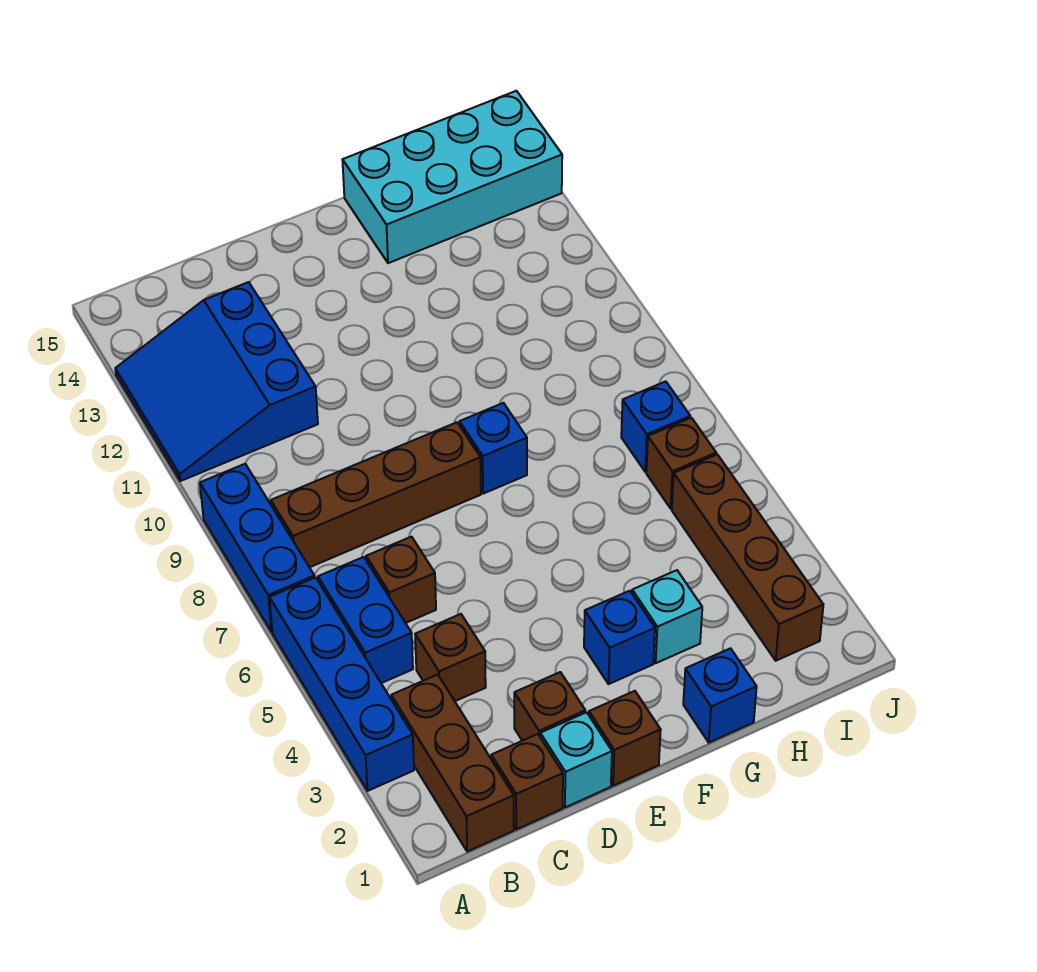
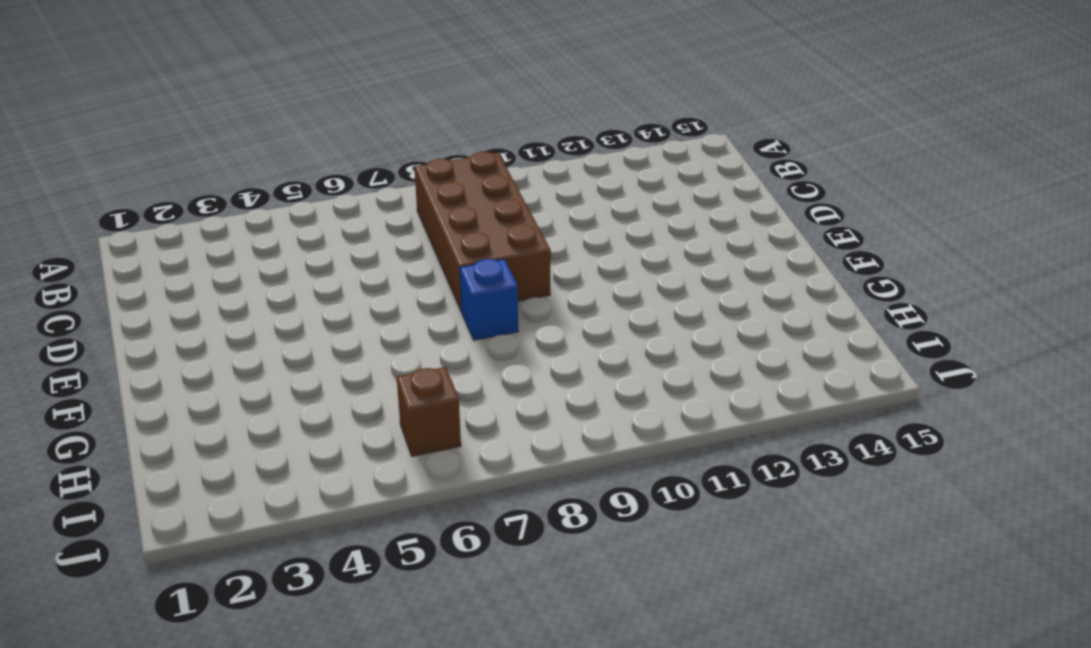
brown 2x4 brick [414,152,551,312] -> brown 1x4 brick [271,422,481,567]
none -> blue 1x4 brick [269,577,414,791]
none -> blue 1x3 brick [200,464,315,632]
none -> blue 3x3 slope [115,282,318,481]

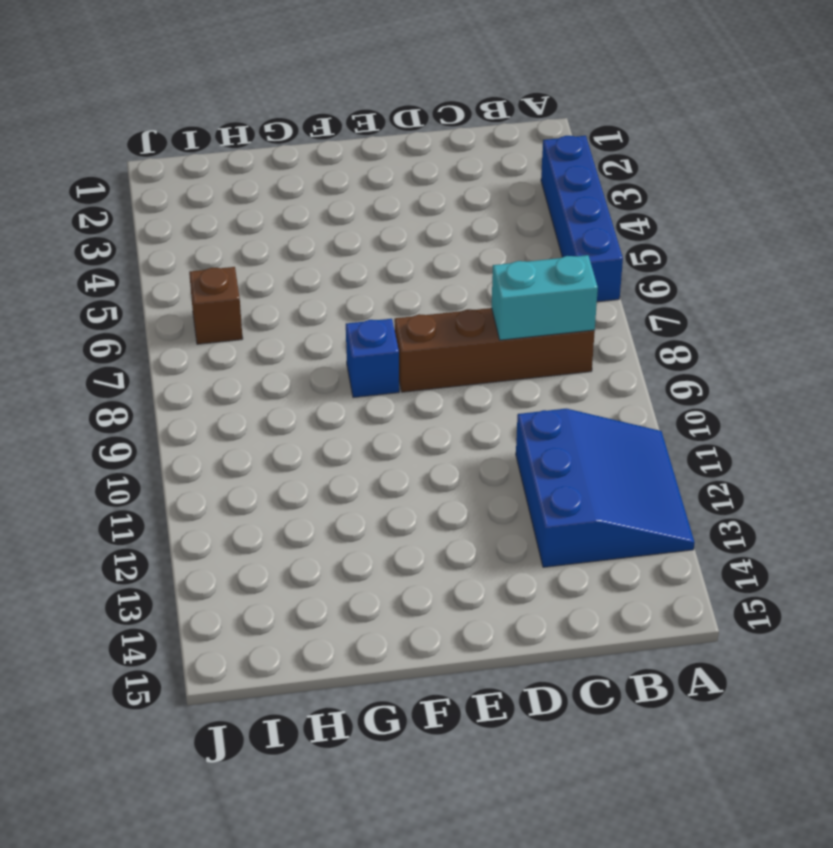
cyan 1x2 brick [492,255,598,340] -> none
none -> blue 1x3 brick [200,464,315,632]
none -> brown 1x3 brick [391,675,514,852]
none -> blue 1x2 brick [318,557,413,683]

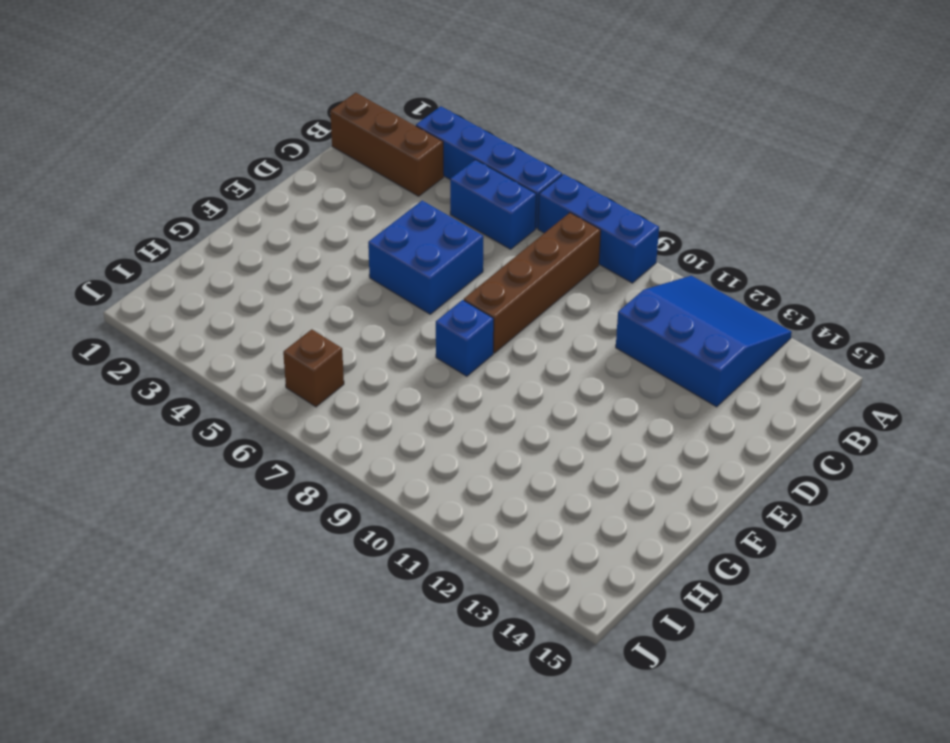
blue 2x2 brick [368,201,483,314] -> none
none -> brown 1x1 brick [491,734,563,829]
none -> brown 1x1 brick [415,614,486,701]
none -> brown 1x1 brick [366,537,436,623]

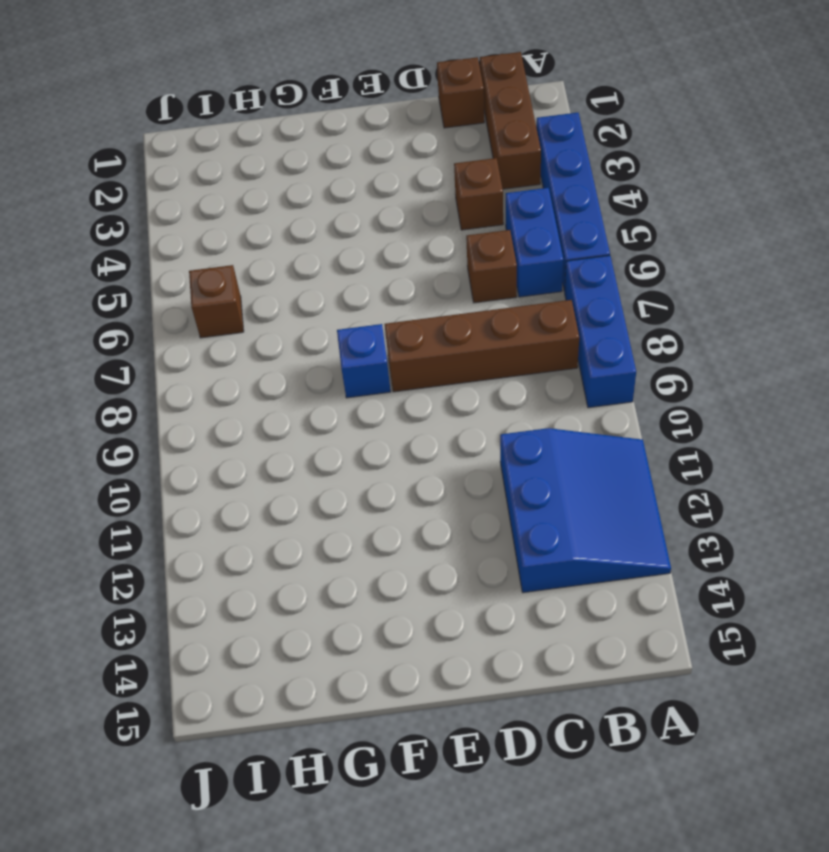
none -> cyan 1x1 brick [540,712,612,807]
none -> brown 1x1 brick [514,672,585,741]
none -> brown 1x1 brick [589,691,661,786]

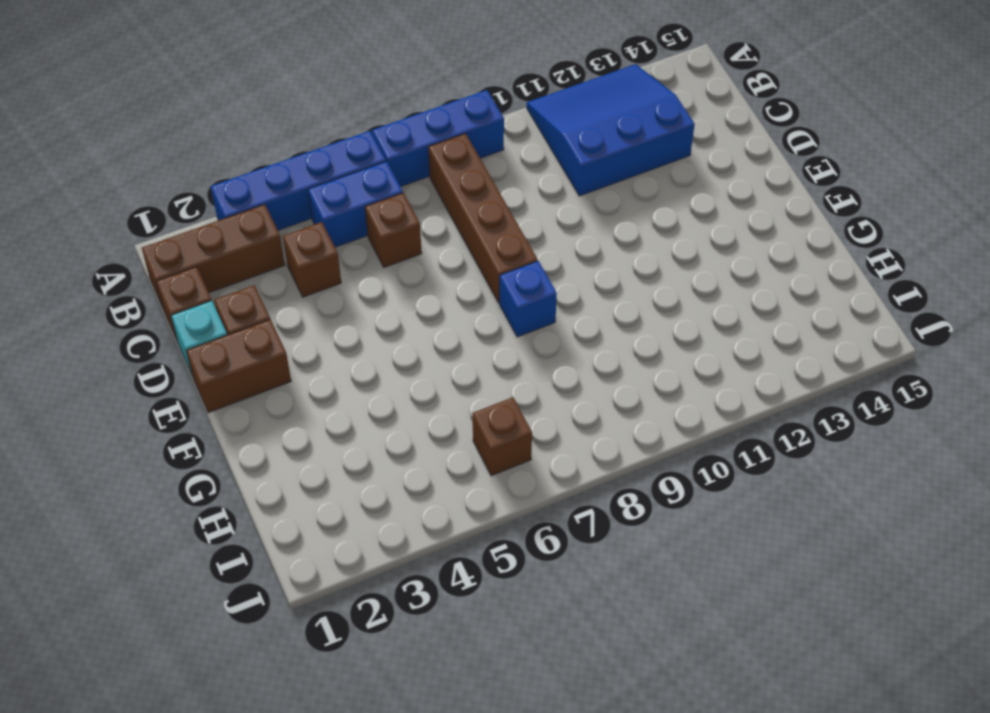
brown 1x2 brick [186,319,291,413] -> brown 1x1 brick [589,691,661,786]
none -> blue 1x1 brick [584,591,655,684]
none -> blue 1x1 brick [683,648,757,742]
none -> cyan 1x1 brick [632,570,702,663]

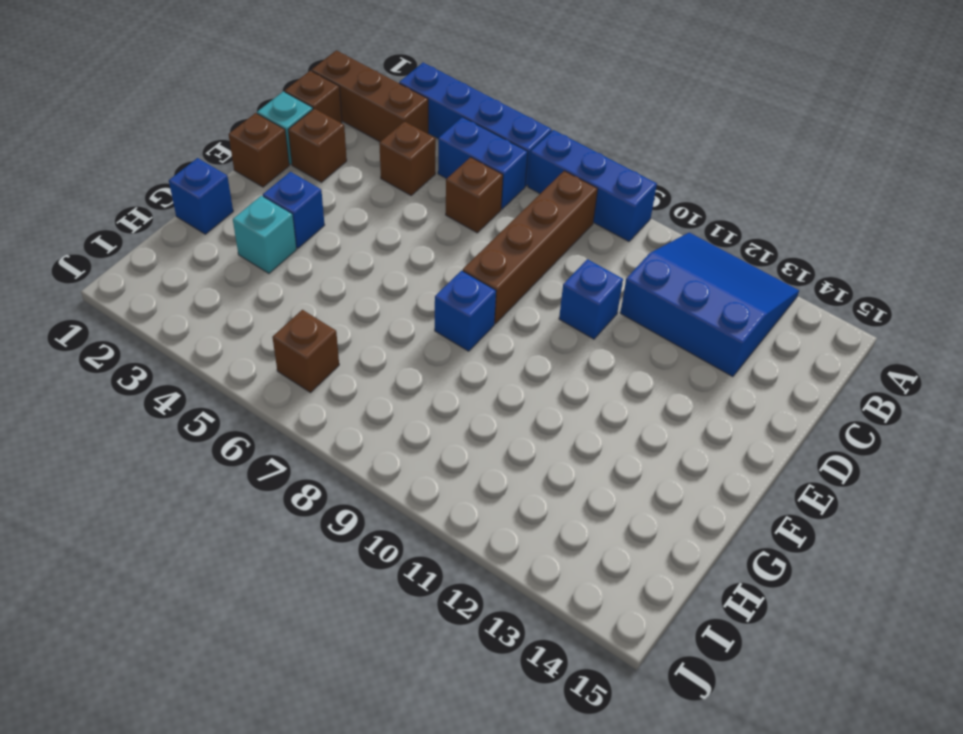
blue 1x1 brick [559,259,623,339] -> blue 1x1 brick moved to [621,381,690,472]
none -> cyan 2x4 brick [343,91,562,263]
none -> brown 1x4 brick [672,454,823,661]

